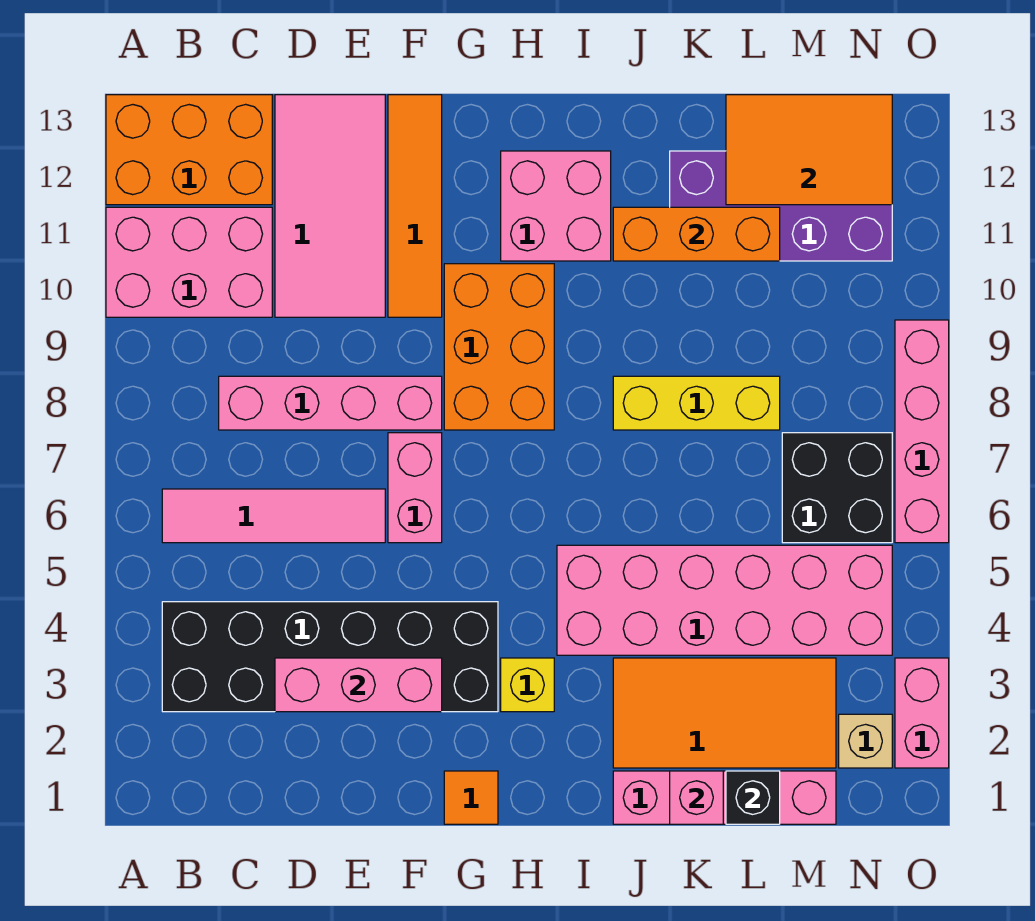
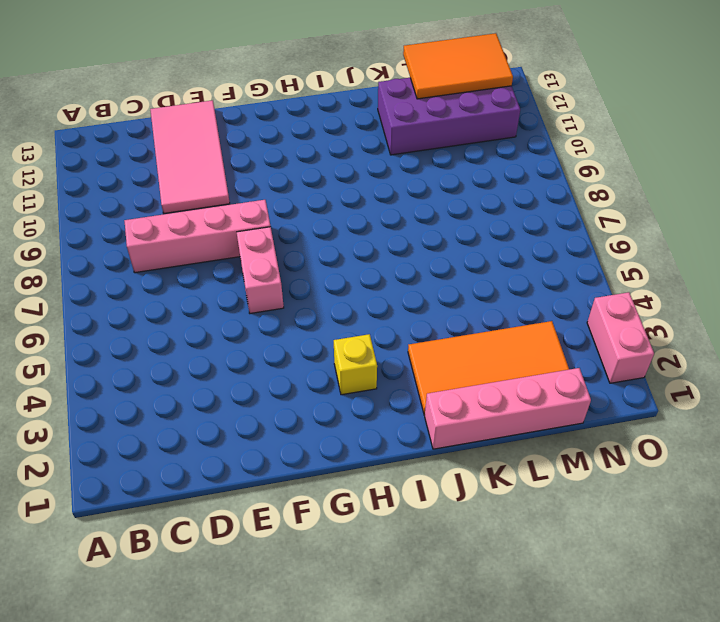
none -> pink 2x3 brick [106,207,272,317]
none -> orange 2x3 brick [106,95,272,205]
none -> black 2x6 brick [162,602,498,712]

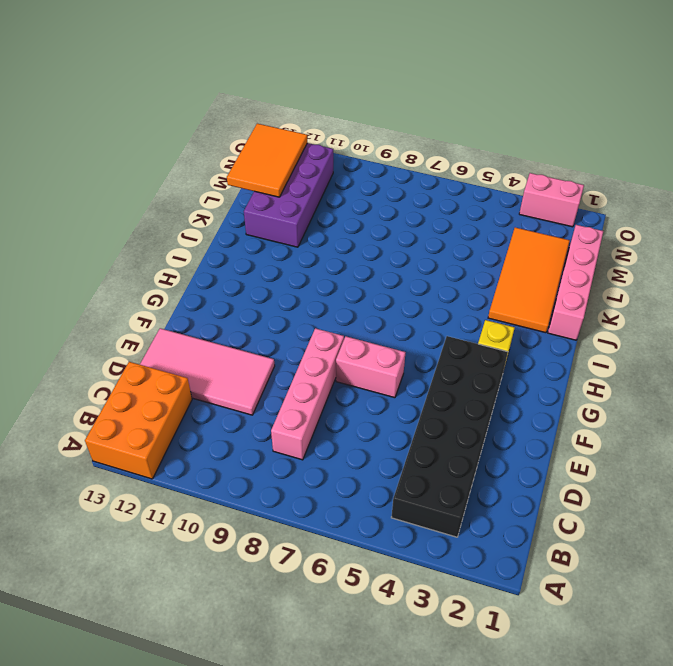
none -> pink 2x3 brick [106,207,272,317]
none -> pink 1x4 tile [162,489,385,543]
none -> orange 1x4 tile [388,95,442,317]

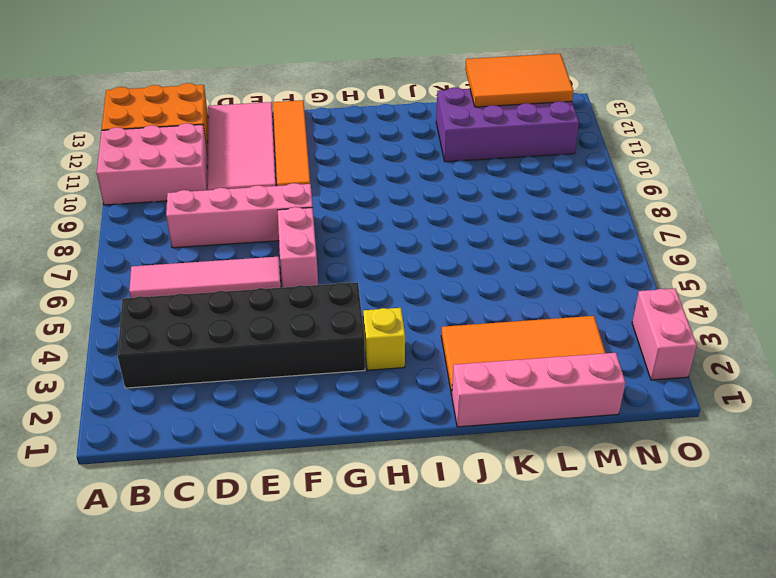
none -> orange 1x1 tile [444,771,498,824]
none -> orange 2x3 brick [444,264,554,430]
none -> pink 2x2 brick [501,151,611,261]

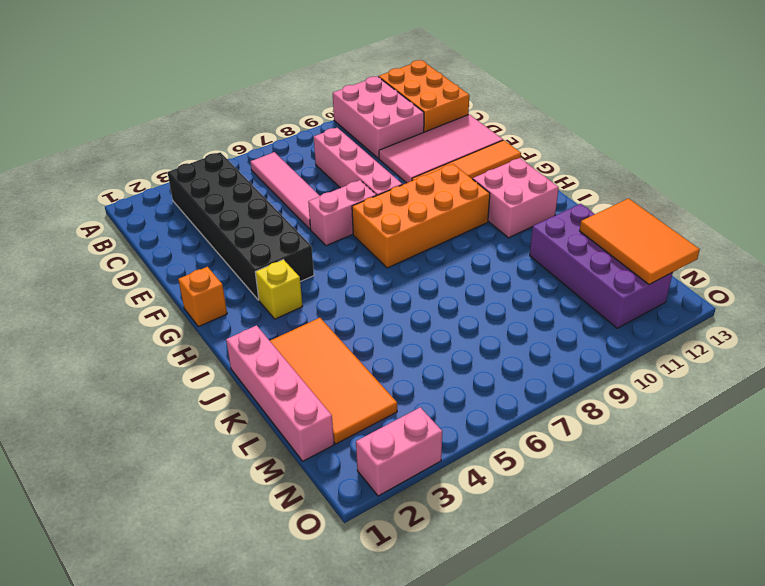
orange 1x1 brick [178,267,227,327] -> orange 1x1 tile [444,771,498,824]
orange 2x4 brick [352,164,490,268] -> orange 2x3 brick [444,264,554,430]
none -> pink 2x6 brick [557,545,892,655]
none -> yellow 1x3 brick [613,376,780,430]
none -> black 2x2 brick [782,433,892,543]

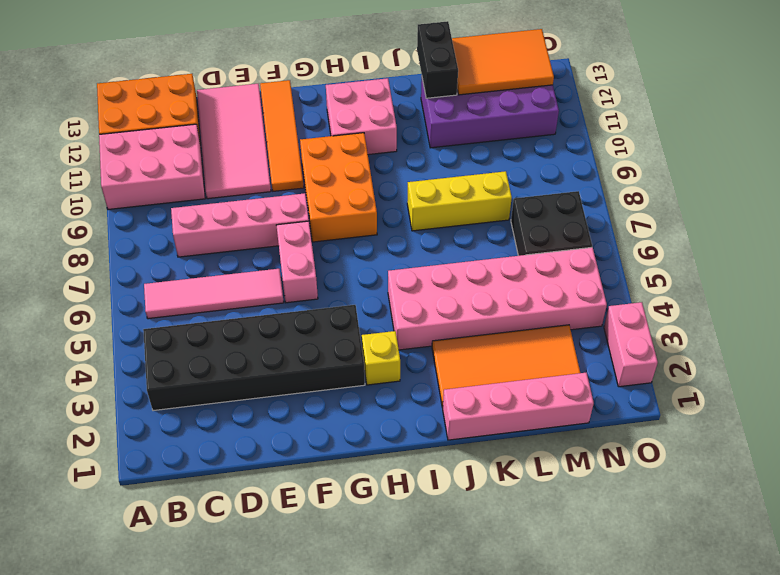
black 1x2 brick [417,21,458,98] -> none
none -> orange 1x1 tile [444,771,498,824]
none -> tan 1x1 brick [839,714,892,768]
none -> pink 1x4 brick [895,320,949,543]

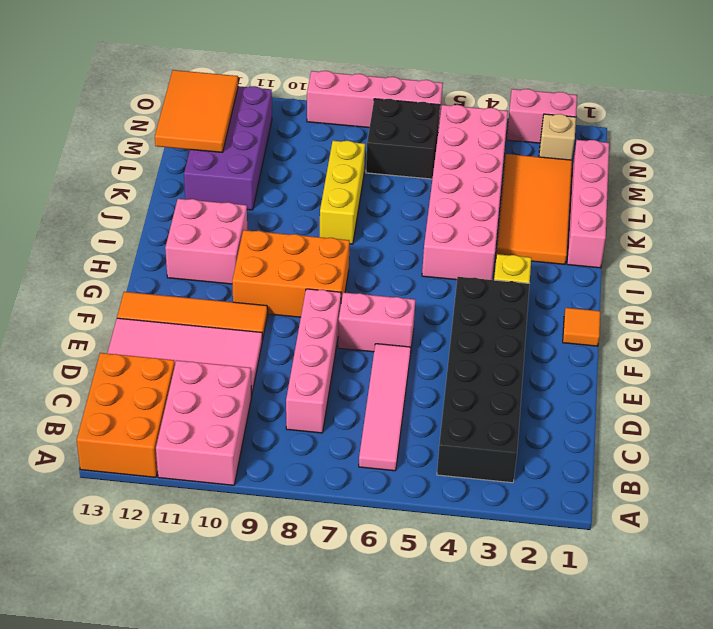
none -> pink 1x3 brick [275,658,442,712]
none -> orange 1x3 brick [613,207,780,261]
none -> pink 1x1 brick [670,771,723,824]

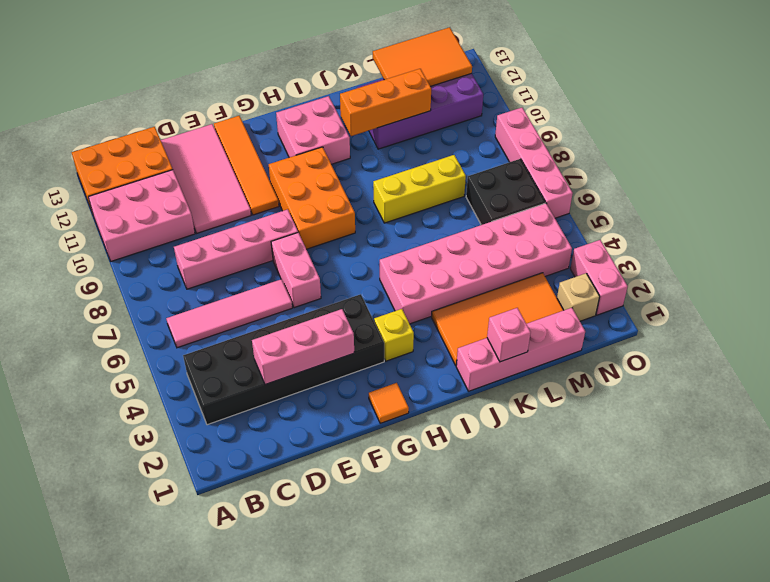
none -> black 1x1 brick [726,771,780,824]

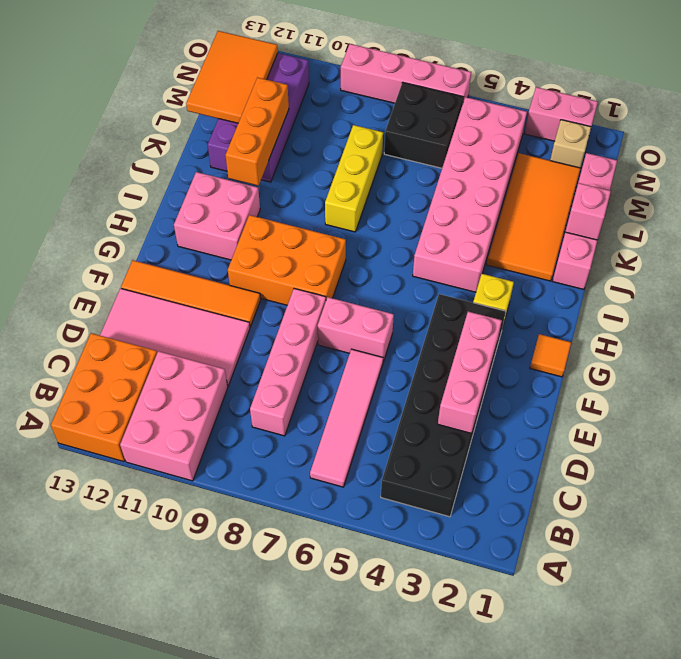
none -> black 1x1 brick [726,771,780,824]

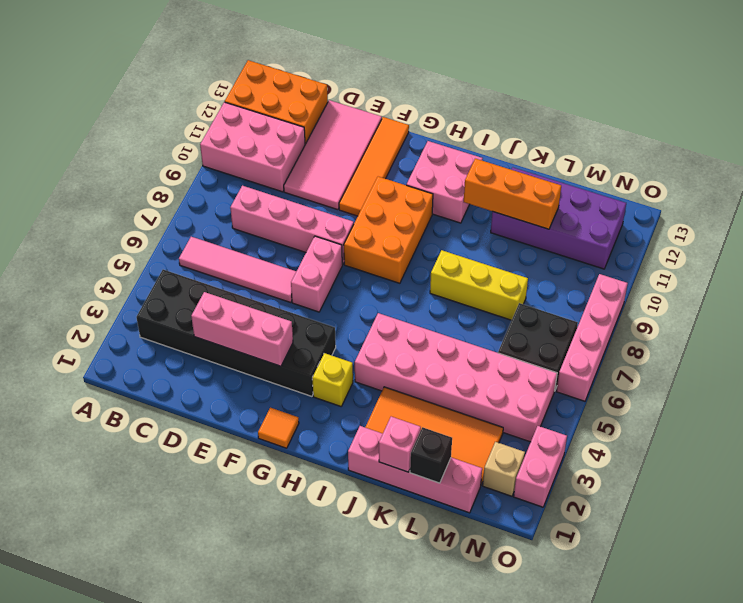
none -> orange 2x3 tile [726,95,892,205]

